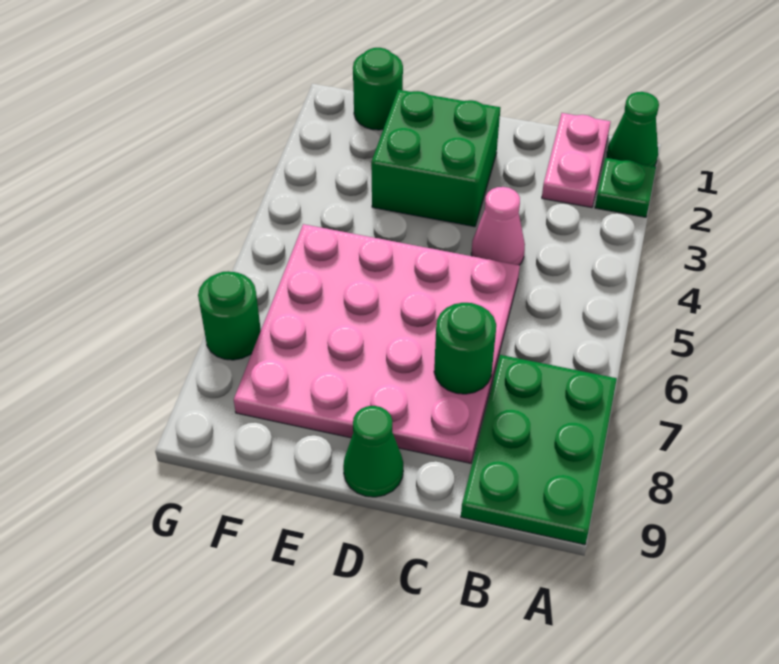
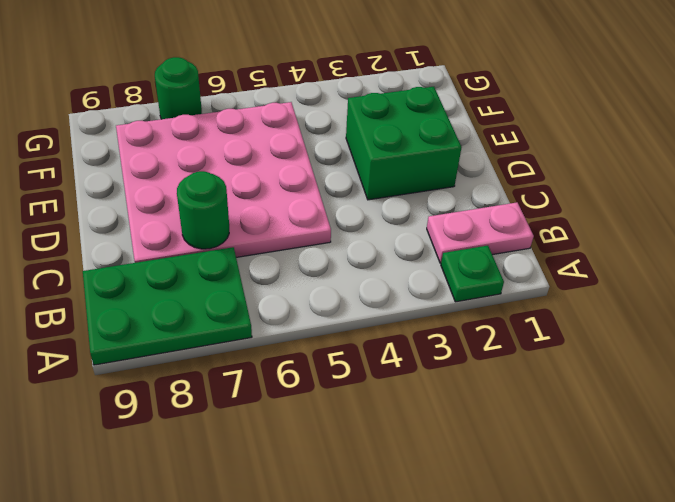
none -> green 1x1 cone [607,92,659,166]
none -> pink 1x1 cone [471,187,525,265]

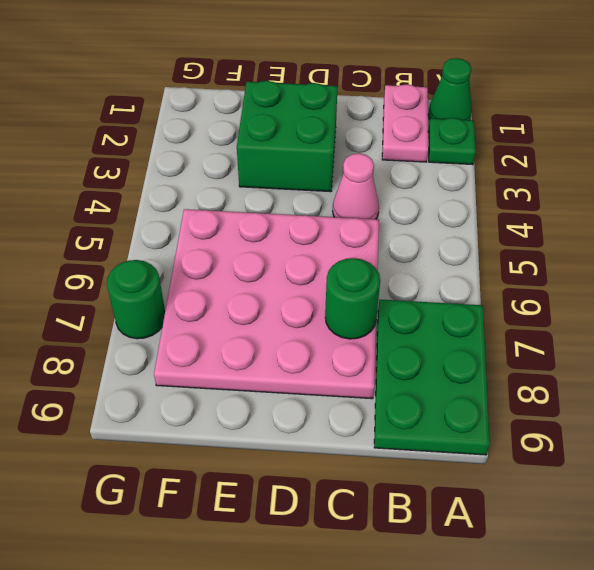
none -> green 1x1 cone [343,406,403,497]
none -> green 1x1 round brick [353,48,403,130]

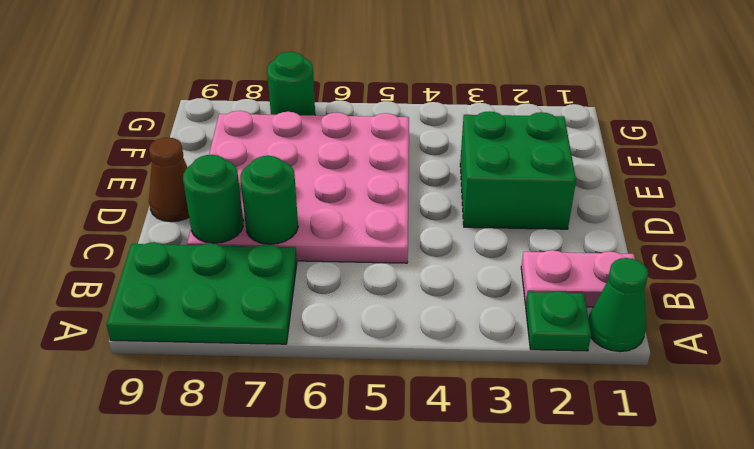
green 1x1 round brick [183,155,243,243] -> green 1x1 round brick moved to [353,48,403,130]
brown 1x1 cone [149,138,189,222] -> green 1x1 cone [343,406,403,497]
none -> pink 1x1 cone [471,187,525,265]

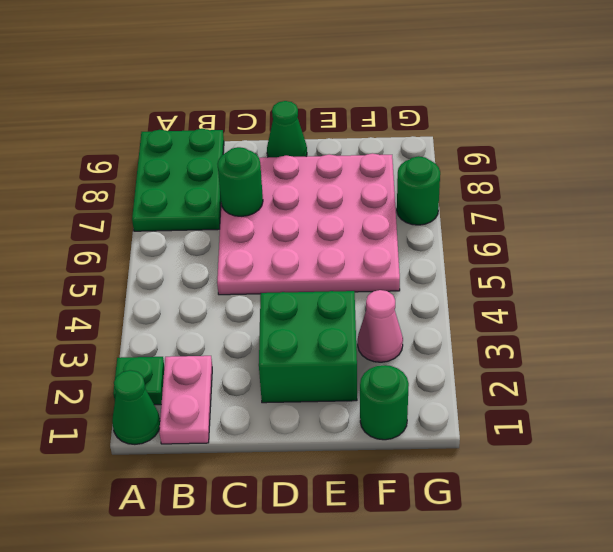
pink 1x1 cone [358,290,403,362] -> pink 1x1 cone moved to [471,187,525,265]

